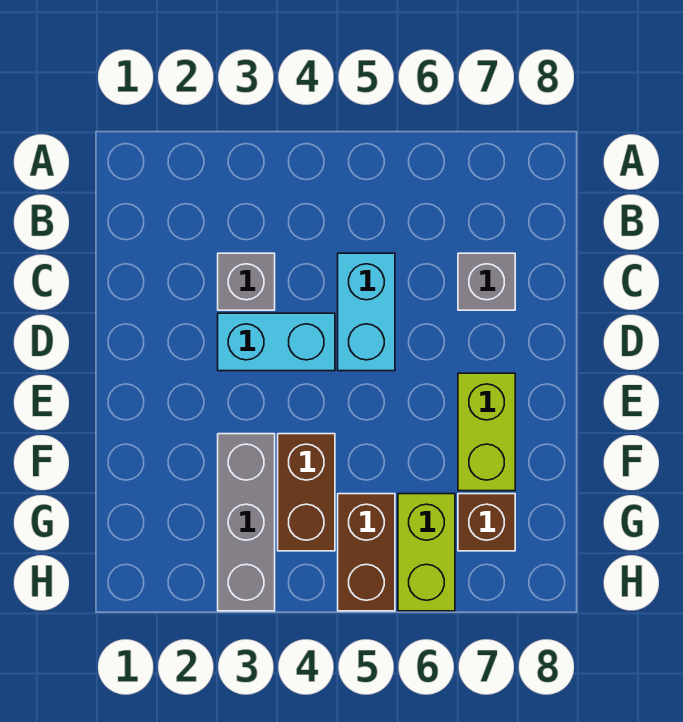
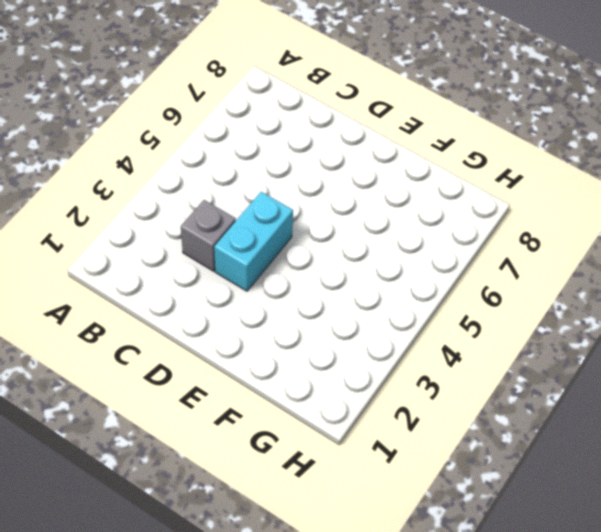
none -> cyan 1x2 brick [338,253,395,371]
none -> grey 1x1 brick [458,253,515,310]

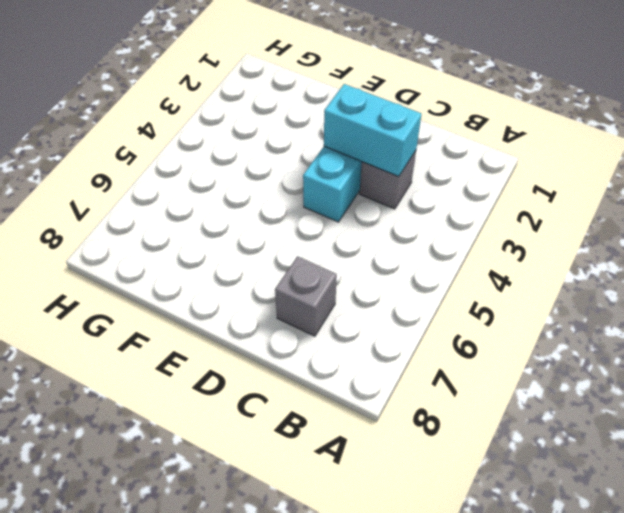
cyan 1x2 brick [324,84,421,177] -> cyan 1x2 brick moved to [338,253,395,371]
none -> lime 1x2 brick [458,373,515,491]
none -> grey 1x3 brick [218,434,275,611]

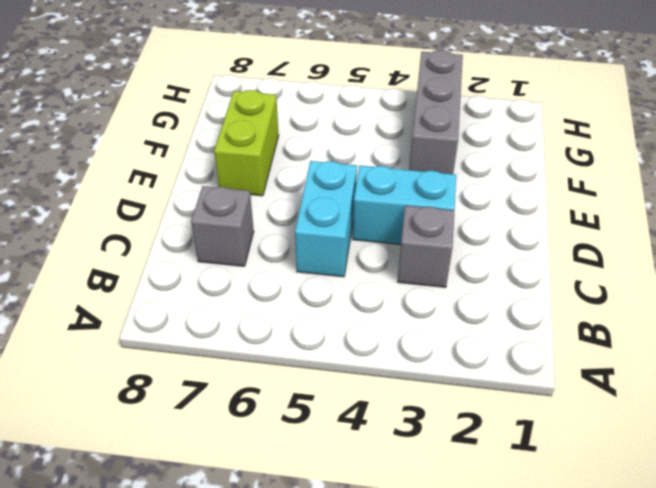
none -> brown 1x2 brick [278,434,335,551]
none -> brown 1x2 brick [338,494,395,611]

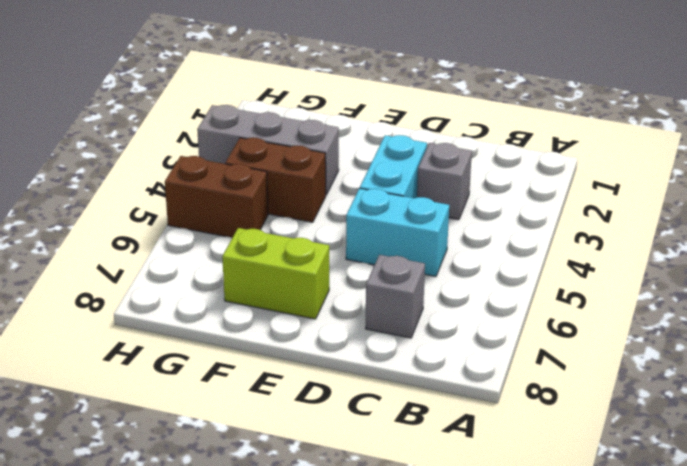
none -> lime 1x2 brick [398,494,455,611]
none -> brown 1x1 brick [458,494,515,551]

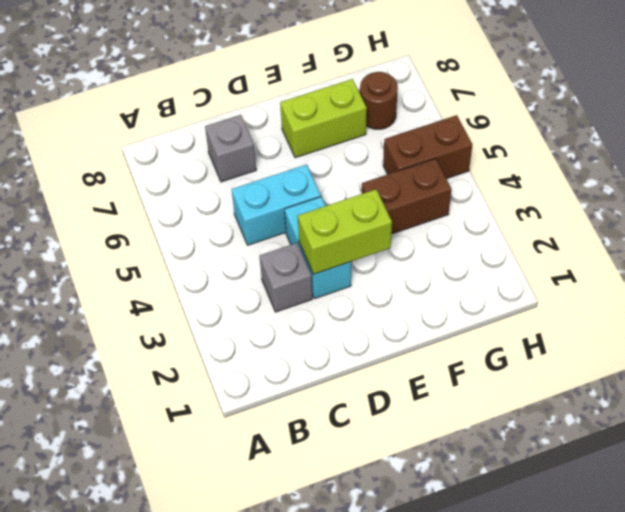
lime 1x2 brick [298,189,392,274] -> lime 1x2 brick moved to [398,494,455,611]
brown 1x1 round brick [360,72,398,129] -> brown 1x1 brick [458,494,515,551]
none -> grey 1x3 brick [218,434,275,611]

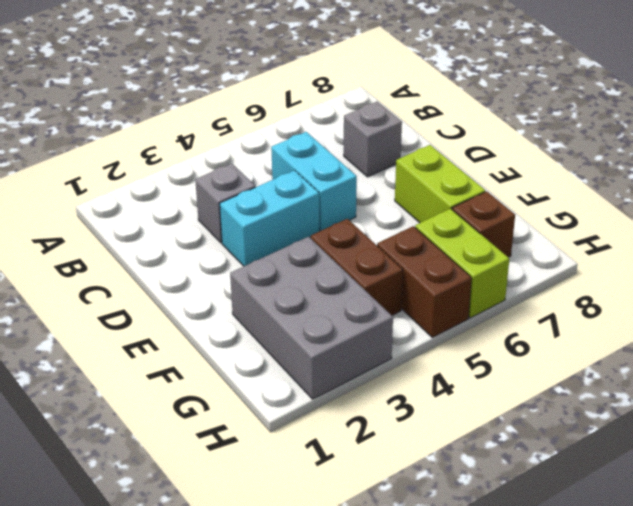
grey 2x3 brick [230,237,393,399] -> grey 1x3 brick [218,434,275,611]

